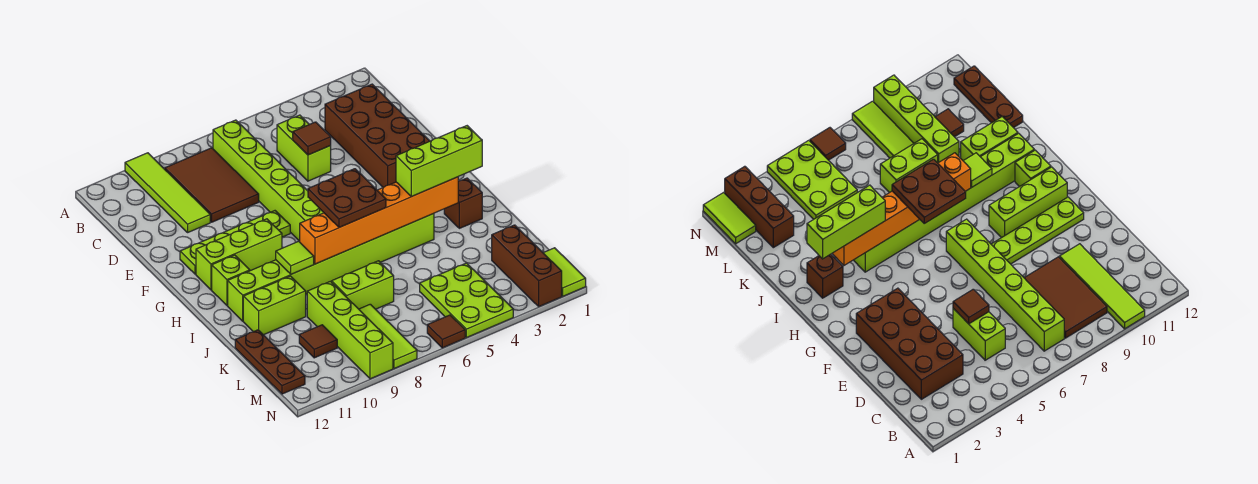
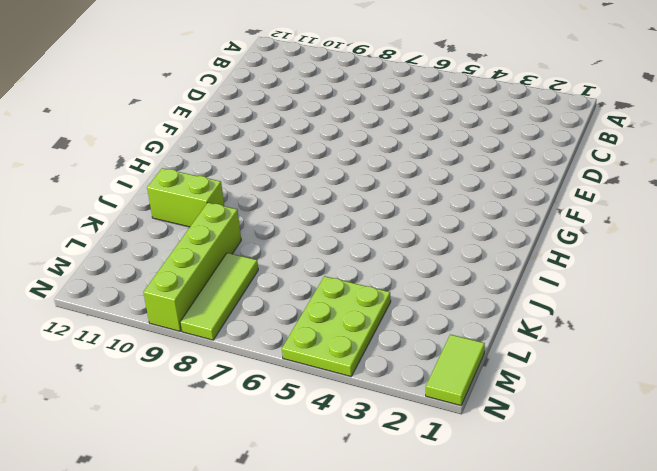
none -> lime 1x4 tile [125,153,210,232]
none -> lime 1x6 brick [213,120,324,241]
none -> brown 2x3 tile [165,148,259,222]

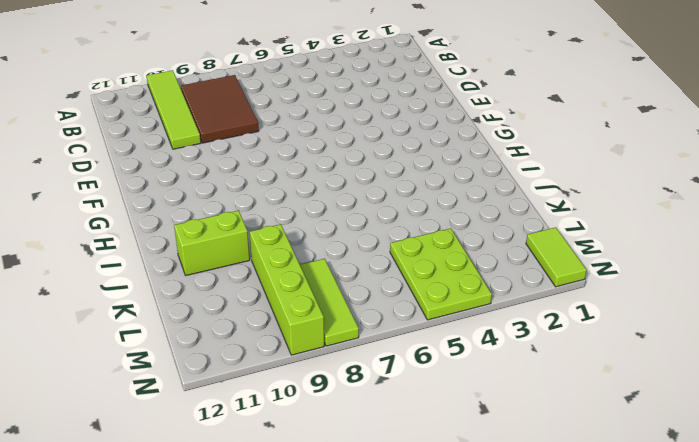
none -> lime 1x6 brick [213,120,324,241]
none -> brown 2x4 brick [325,84,429,188]
none -> lime 1x2 brick [277,115,331,181]

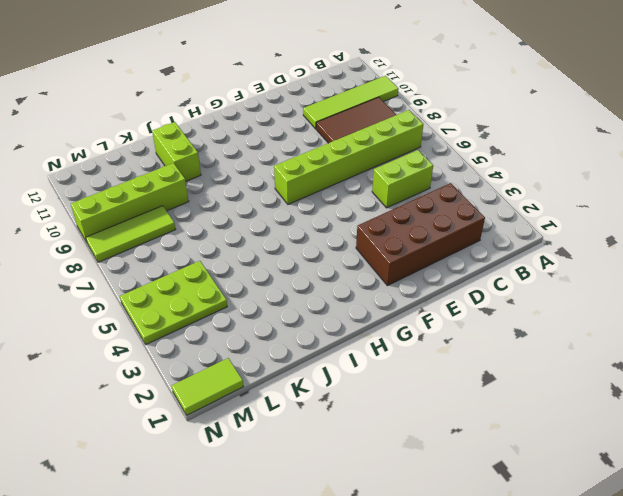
none -> lime 1x4 plate [180,211,290,274]
none -> lime 1x3 brick [196,219,282,290]
none -> lime 1x1 brick [212,255,250,305]

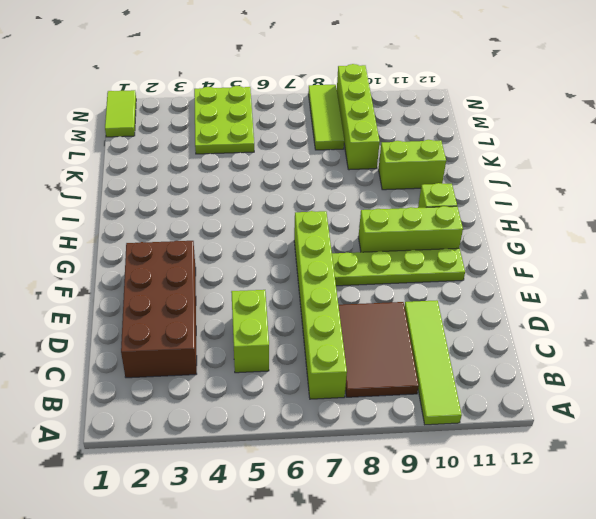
none -> brown 1x1 brick [444,178,482,228]
none -> lime 1x8 brick [228,214,434,321]
none -> lime 1x2 brick [332,261,394,309]

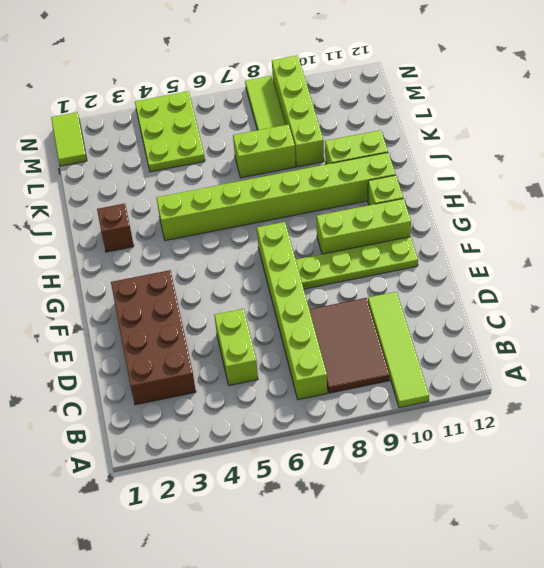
none -> brown 1x3 plate [235,330,305,394]
none -> brown 1x3 brick [492,225,562,306]
none -> brown 1x1 tile [299,325,337,358]

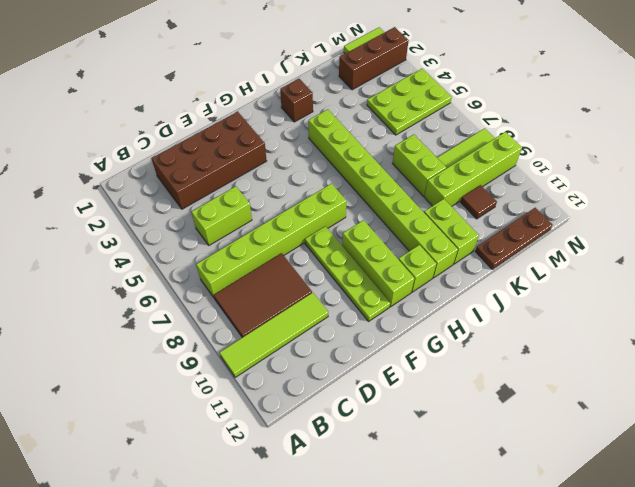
none -> brown 1x1 tile [427,315,465,348]
none -> brown 1x1 tile [293,122,331,155]
none -> orange 1x6 brick [300,177,458,264]

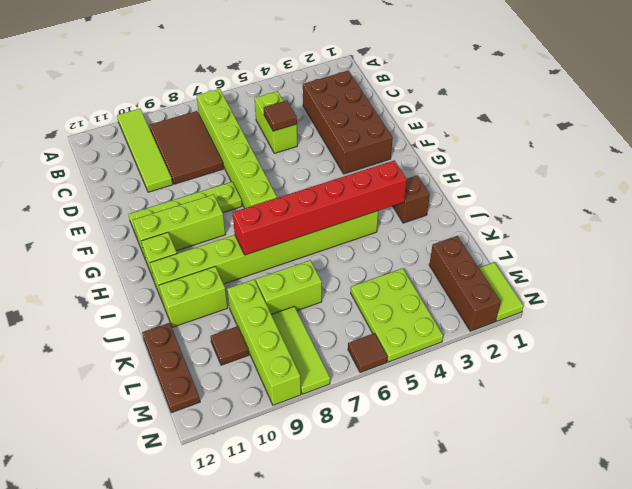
red 1x6 brick [232,160,407,255] -> orange 1x6 brick [300,177,458,264]
none -> lime 1x1 tile [276,241,314,274]
none -> brown 2x2 plate [308,169,386,227]
none -> lime 1x3 brick [396,126,482,197]

